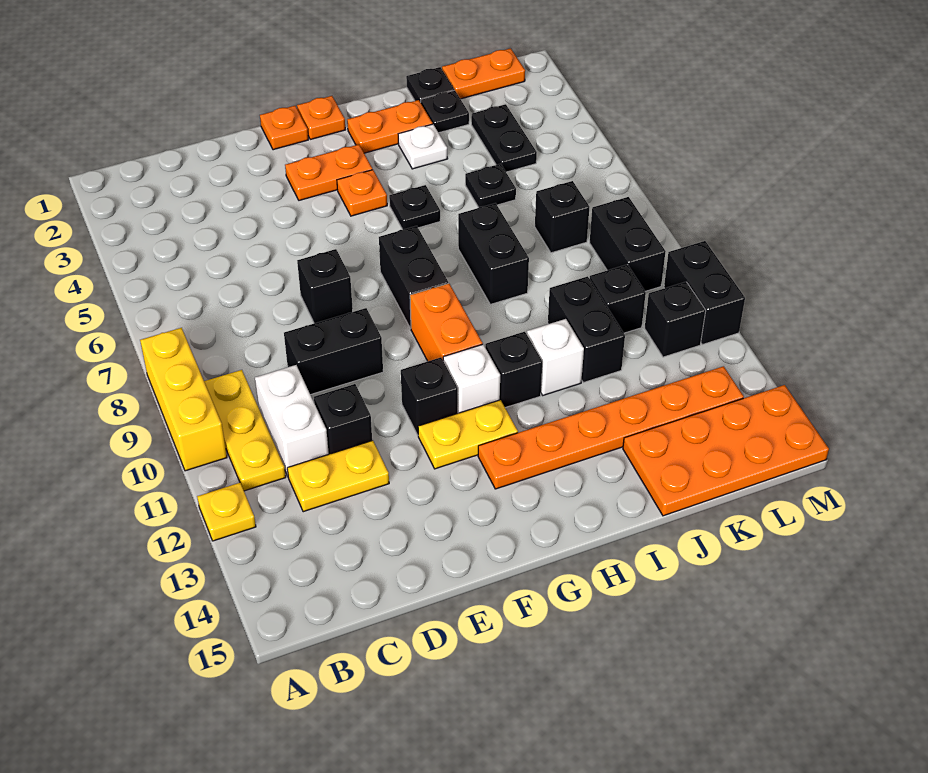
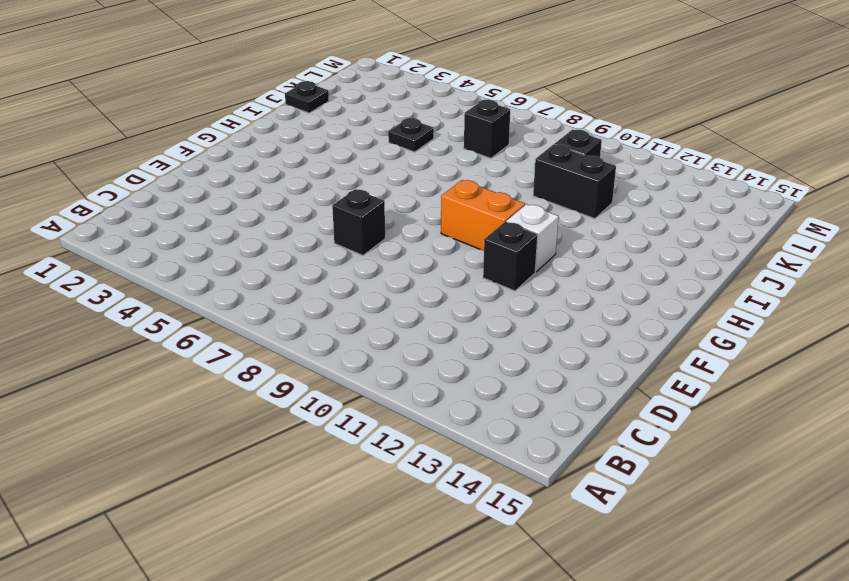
none -> yellow 1x3 brick [140,328,227,471]
none -> yellow 1x1 plate [197,483,256,541]
none -> yellow 1x3 plate [204,370,286,491]
none -> white 1x2 brick [255,365,329,476]

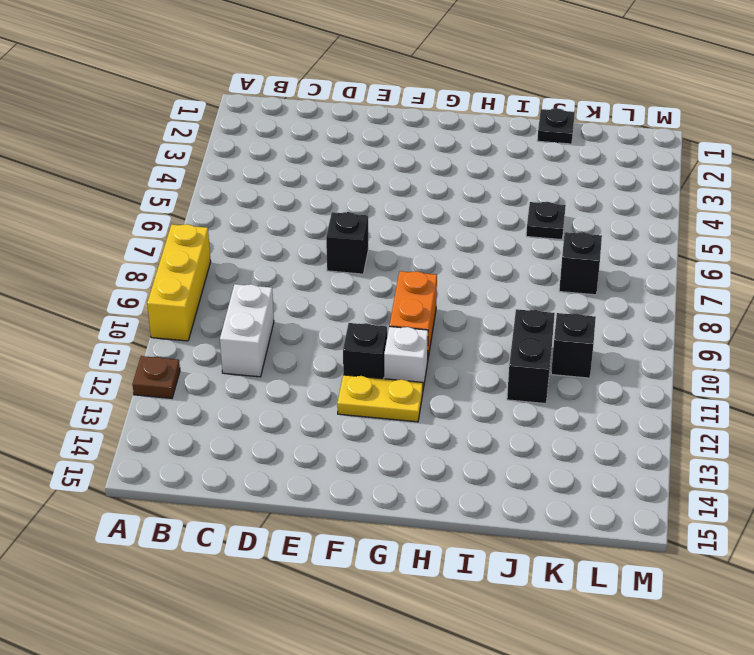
brown 1x1 plate [133,356,180,398] -> yellow 1x1 plate [197,483,256,541]
none -> yellow 1x3 plate [204,370,286,491]
none -> yellow 1x2 plate [287,440,389,512]
none -> black 1x2 brick [284,308,383,395]
none -> black 1x1 brick [314,384,372,454]

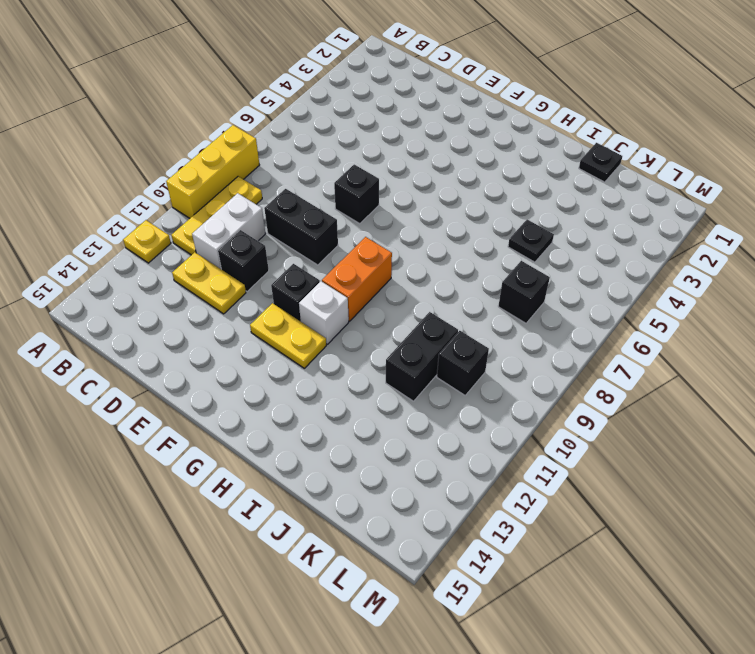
none -> orange 1x1 plate [260,106,308,150]
none -> orange 1x2 plate [285,145,372,200]
none -> orange 1x1 plate [297,96,345,139]
none -> orange 1x1 plate [337,170,387,216]

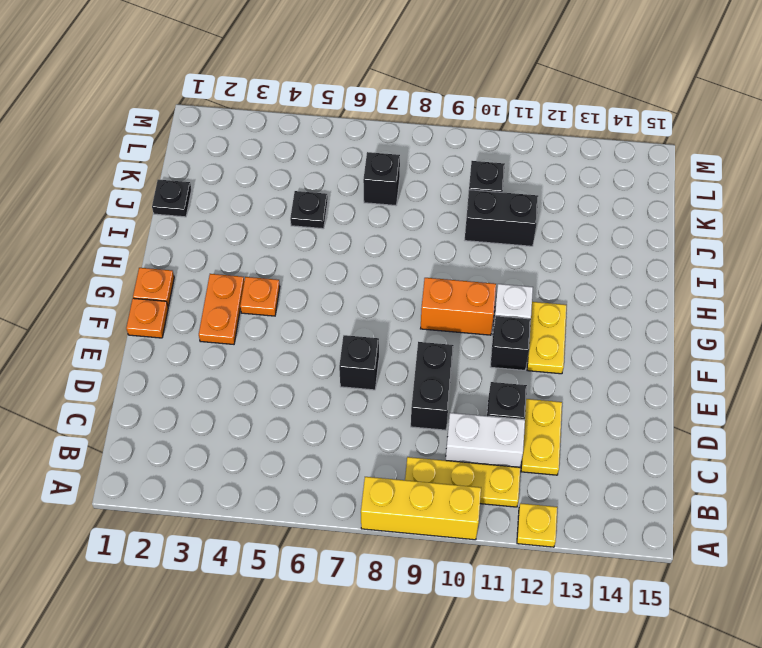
none -> black 1x2 brick [379,226,448,329]
none -> orange 1x6 plate [478,366,744,489]
none -> orange 1x2 plate [347,100,433,153]
none -> black 1x1 plate [389,185,440,229]

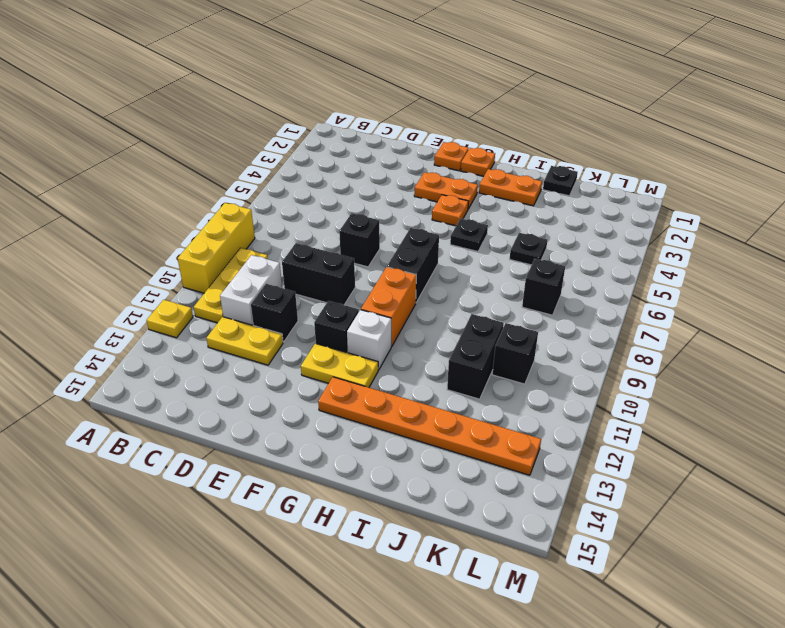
none -> black 1x1 brick [485,332,542,408]
none -> white 1x1 plate [398,124,448,169]
none -> black 1x2 brick [458,203,529,304]
none -> white 1x1 brick [527,319,584,395]

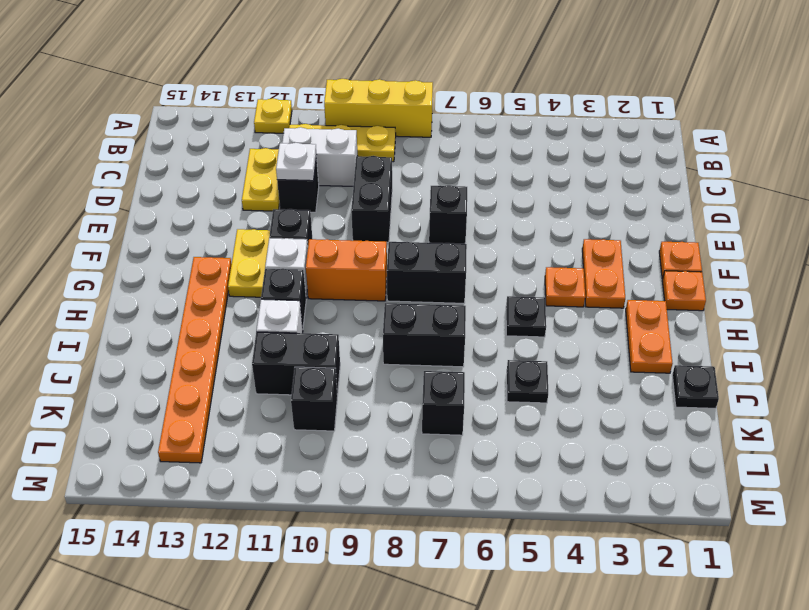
white 1x1 plate [276,143,316,181] -> white 1x1 plate moved to [398,124,448,169]
none -> black 1x1 plate [421,90,469,133]
none -> orange 2x4 plate [623,385,829,516]
none -> orange 1x2 plate [442,48,525,99]
none -> black 1x2 plate [471,104,537,172]

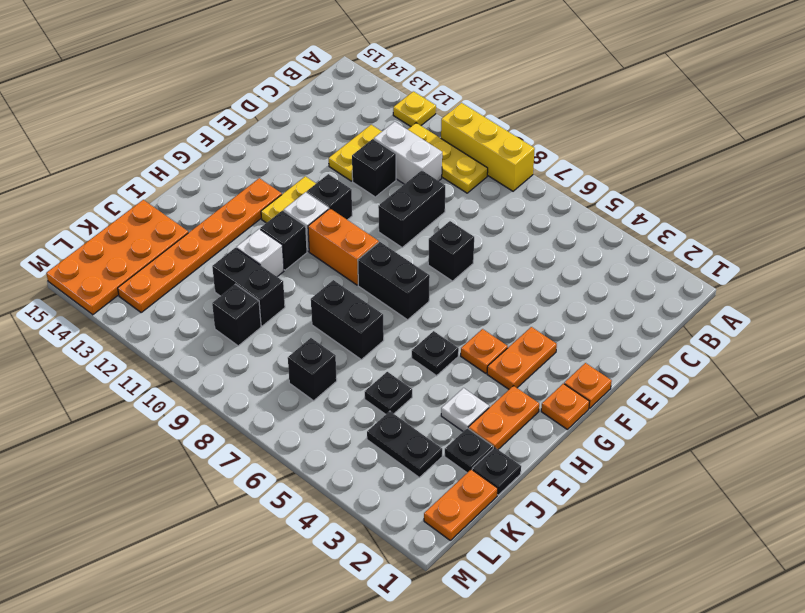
none -> black 1x2 brick [590,197,666,291]
none -> black 1x1 brick [645,282,706,357]
none -> black 1x2 brick [664,241,745,345]

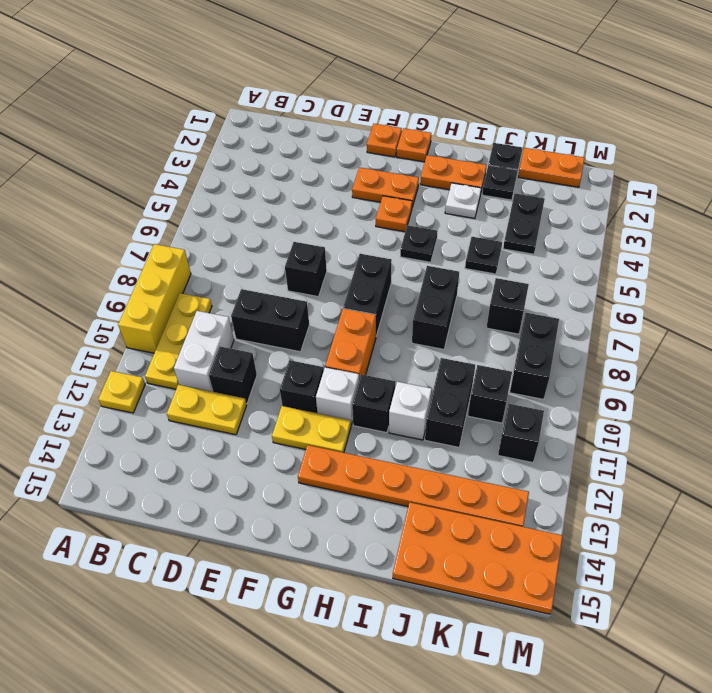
none -> black 1x2 brick [664,241,745,345]

